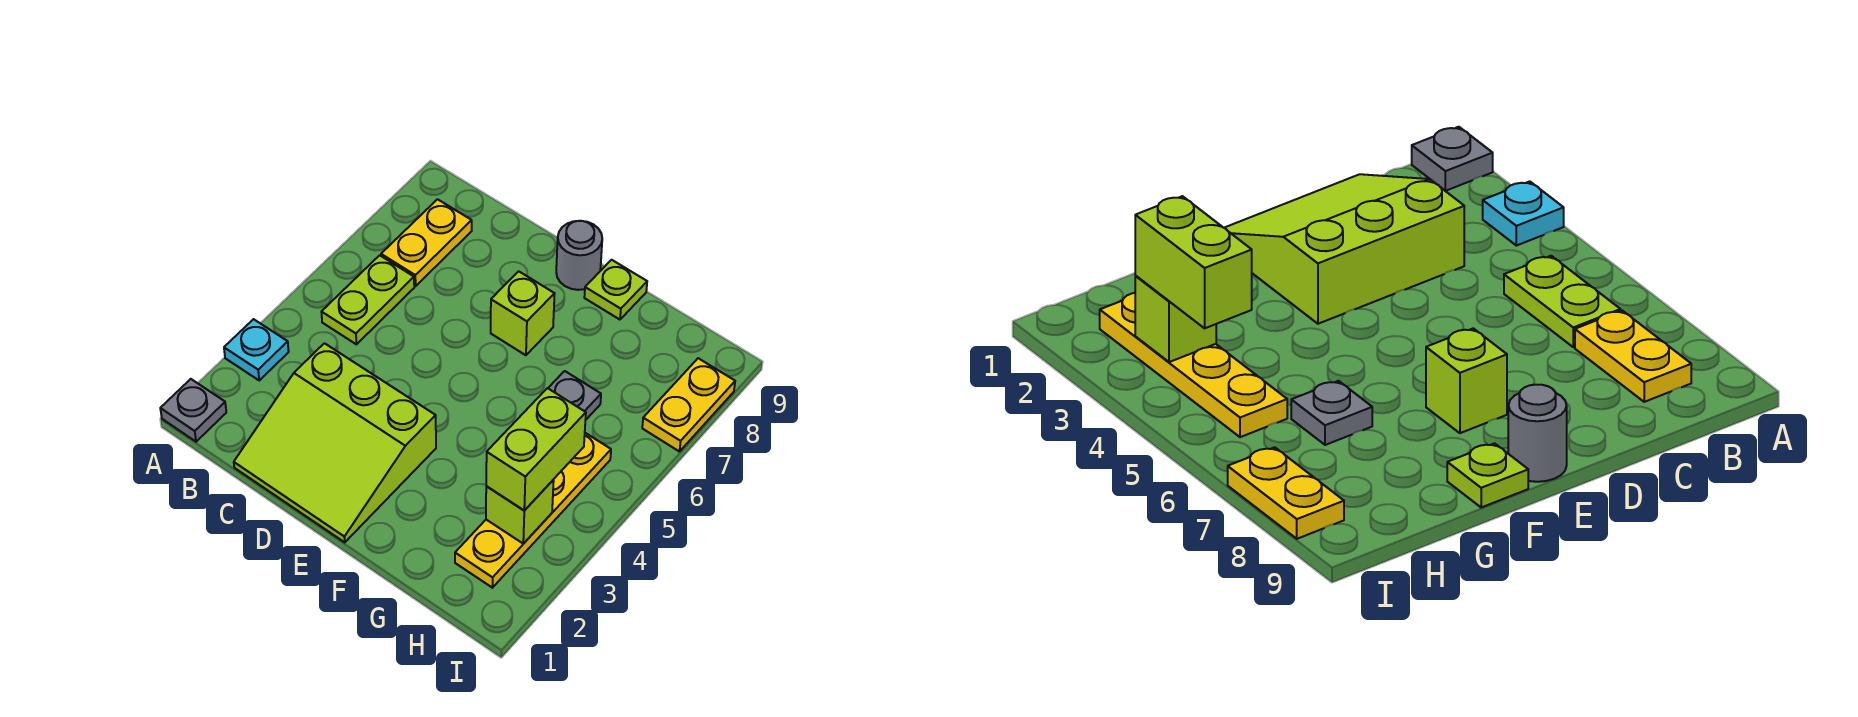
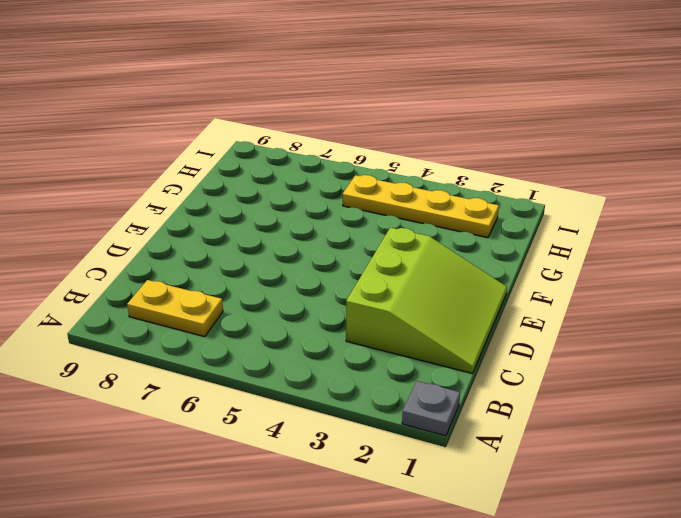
none -> cyan 1x1 plate [224,319,289,380]
none -> lime 1x2 plate [322,255,414,344]
none -> lime 1x1 brick [491,271,555,355]

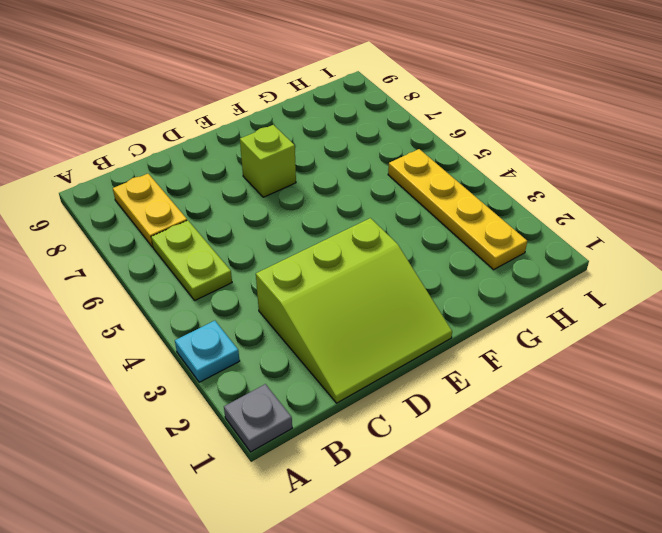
none -> grey 1x1 round brick [556,221,602,290]
none -> lime 1x1 plate [584,260,647,320]
none -> grey 1x1 plate [548,371,601,420]

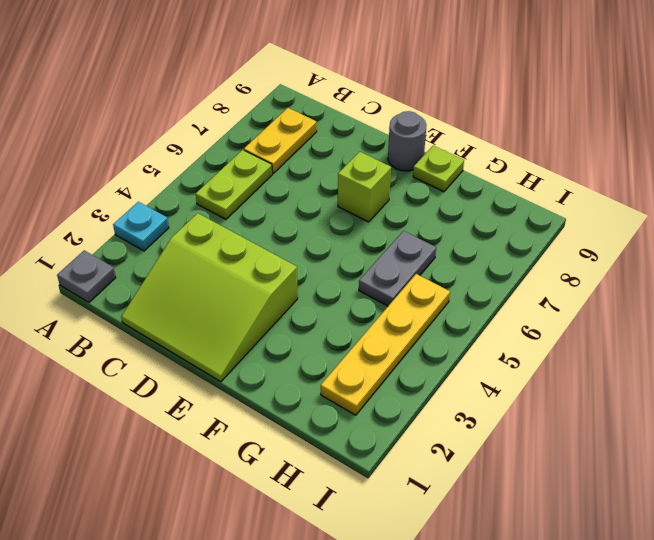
grey 1x2 plate [359,231,436,306] -> grey 1x1 plate [548,371,601,420]
none -> yellow 1x2 plate [642,358,735,452]
none -> lime 1x1 brick [486,480,554,544]
none -> lime 1x2 brick [486,388,586,511]

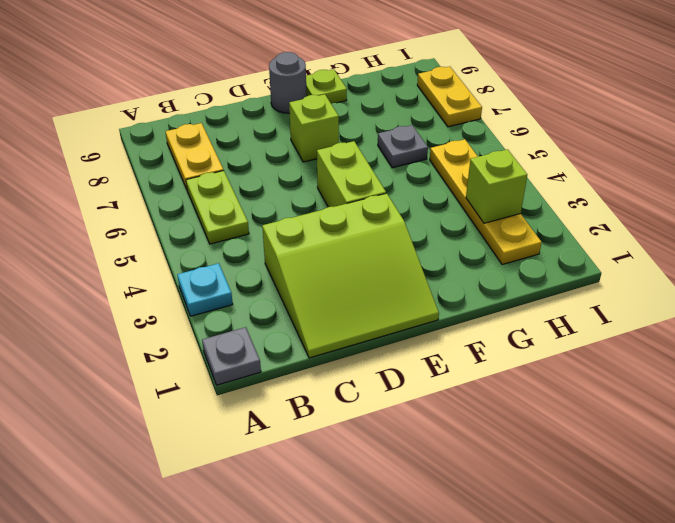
lime 1x2 brick [317,141,386,207] -> lime 1x2 brick moved to [486,388,586,511]

